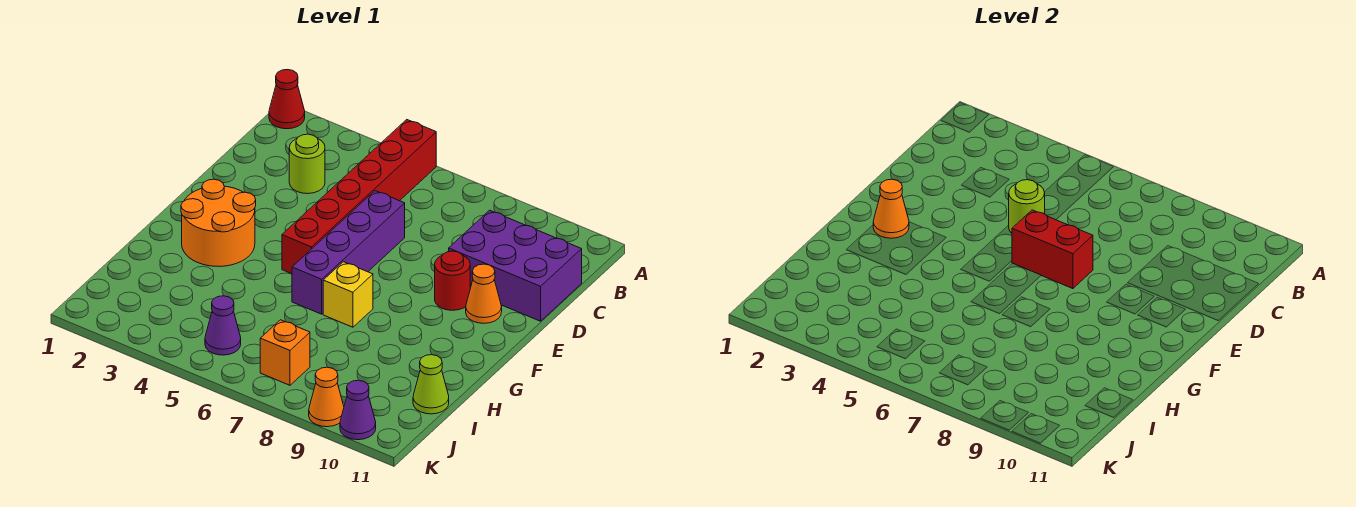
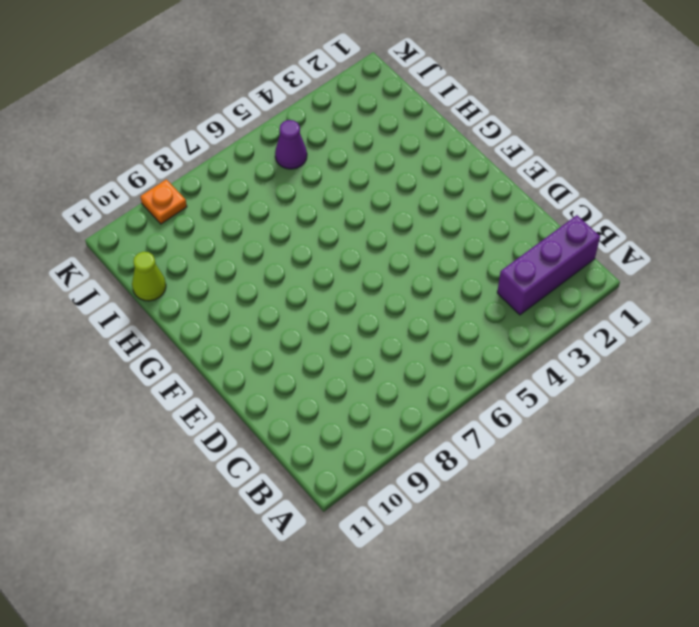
purple 1x3 brick [497,215,600,315] -> none
orange 1x1 plate [140,179,187,224] -> orange 1x1 cone [309,367,344,427]
none -> red 1x1 cone [269,70,305,129]
none -> red 1x6 brick [282,120,436,274]
none -> lime 1x1 round brick [289,134,325,194]

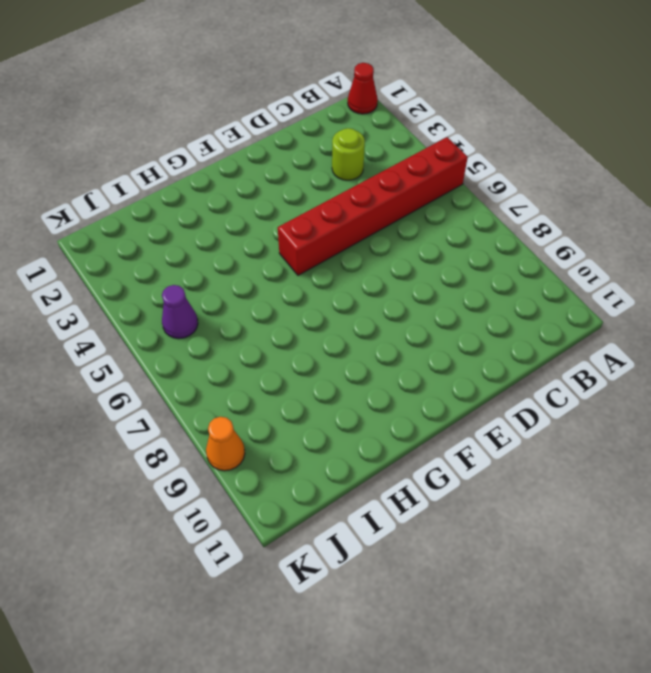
none -> purple 2x3 brick [449,210,582,321]
none -> purple 1x4 brick [292,191,405,314]
none -> red 1x1 round brick [435,251,470,310]

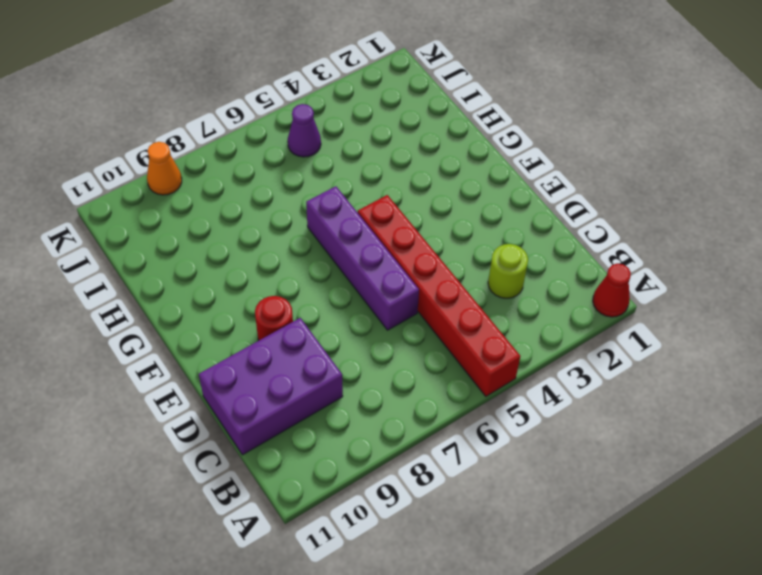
none -> orange 1x1 cone [466,264,502,323]
none -> orange 2x2 round brick [181,179,256,267]
none -> yellow 1x1 brick [323,262,373,327]

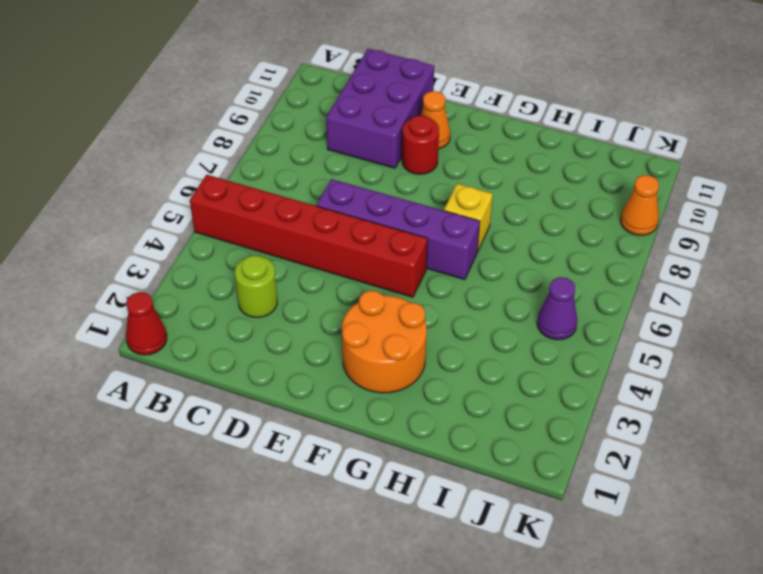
none -> lime 1x1 cone [413,355,449,414]
none -> orange 1x1 brick [260,320,310,385]
none -> purple 1x1 cone [340,380,376,440]

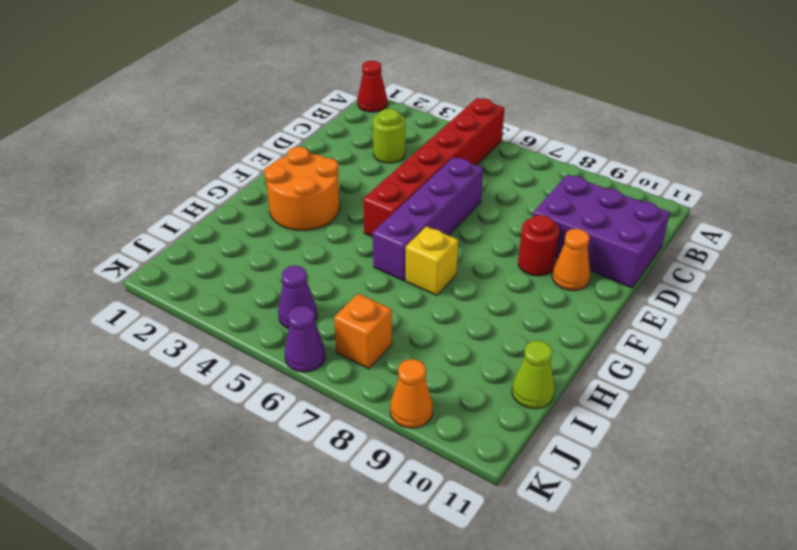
purple 1x1 cone [285,306,325,372] -> purple 1x1 cone moved to [340,380,376,440]
none -> lime 1x1 round brick [1009,180,1045,233]
none -> red 1x2 brick [1012,210,1093,289]
none -> orange 1x1 cone [873,179,909,238]

